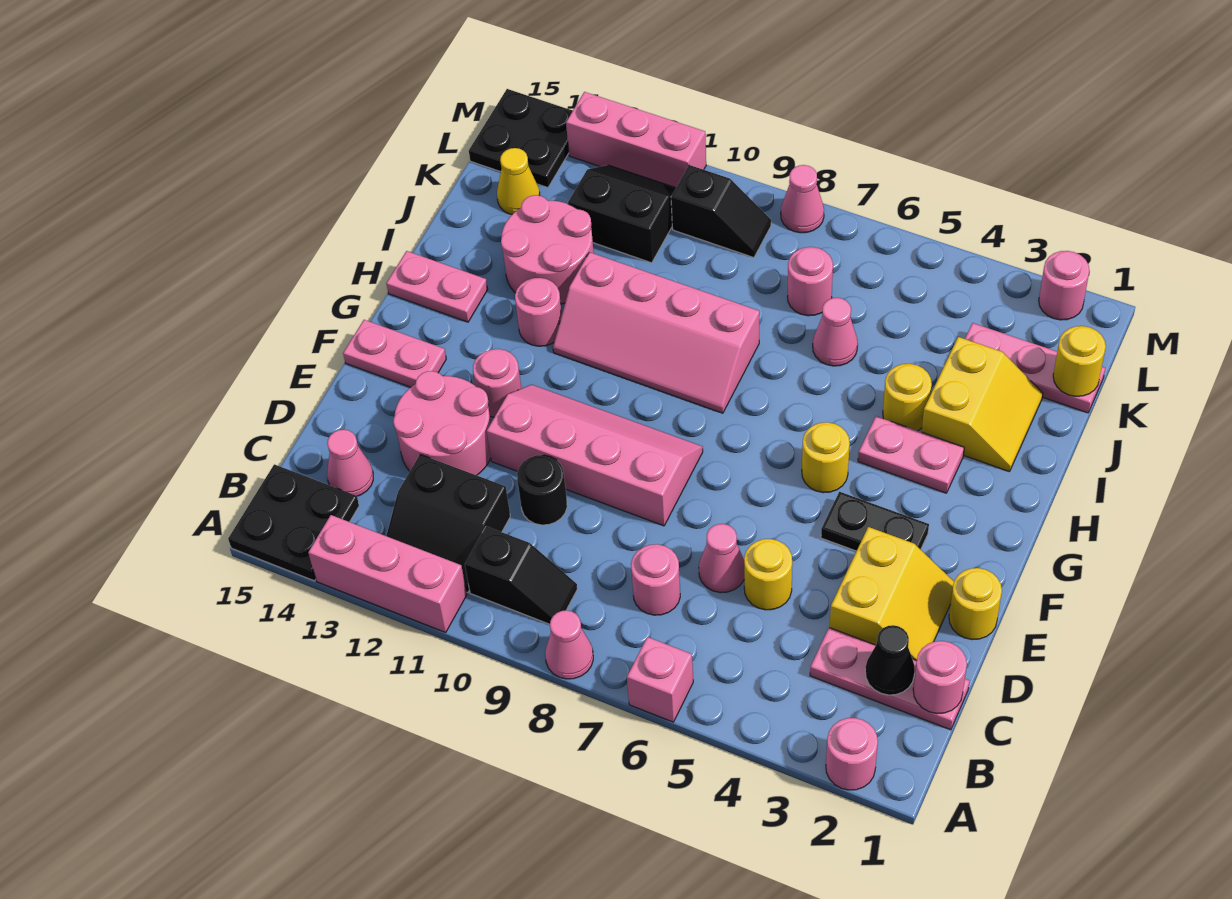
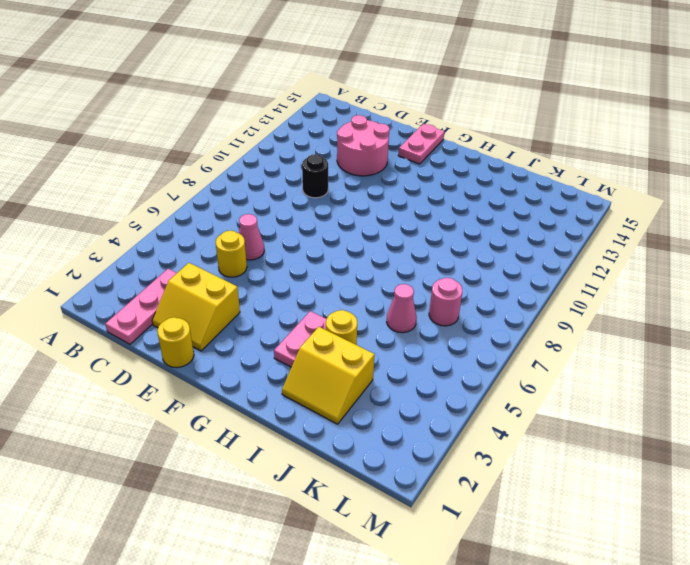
none -> pink 1x1 round brick [826,718,878,790]
none -> pink 1x1 brick [627,637,693,722]
none -> pink 1x1 cone [545,610,593,679]
none -> pink 1x3 brick [308,515,467,632]

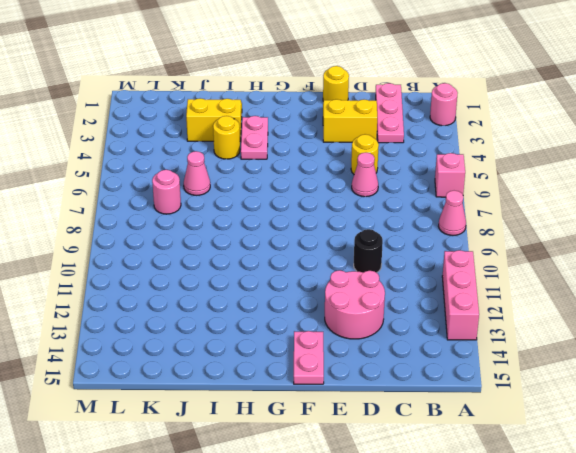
none -> black 2x2 plate [228,464,359,581]
none -> black 1x2 slope [465,526,577,624]
none -> black 2x2 slope [386,454,510,592]
none -> pink 1x1 round brick [631,544,680,615]

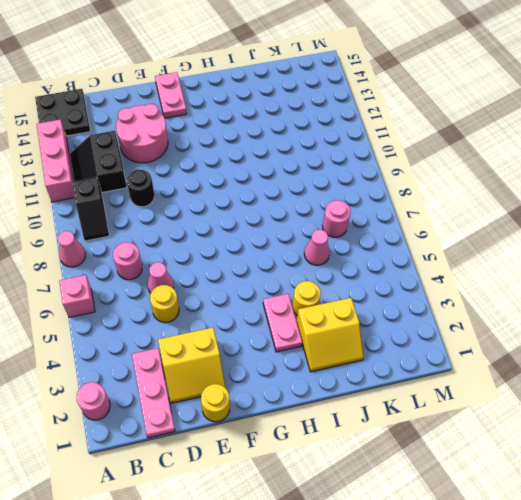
none -> pink 1x1 cone [327,430,373,496]
none -> pink 2x4 slope [487,385,703,526]
none -> black 1x2 plate [821,492,929,551]
none -> pink 1x1 round brick [473,349,521,417]

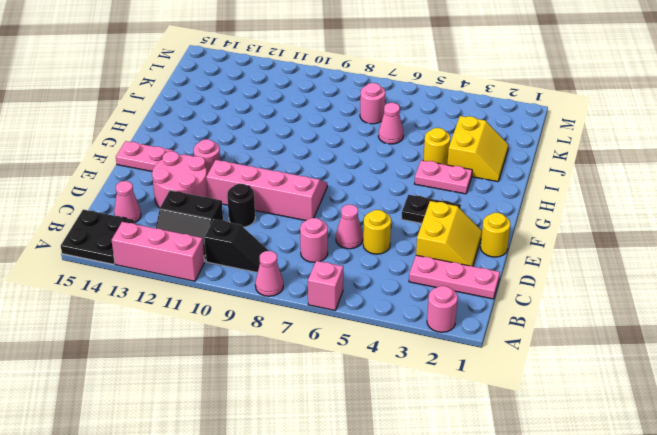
none -> yellow 1x1 round brick [802,422,850,493]
none -> pink 2x4 slope [553,252,760,413]
none -> pink 1x1 round brick [515,278,562,346]
none -> pink 1x2 plate [386,251,488,322]

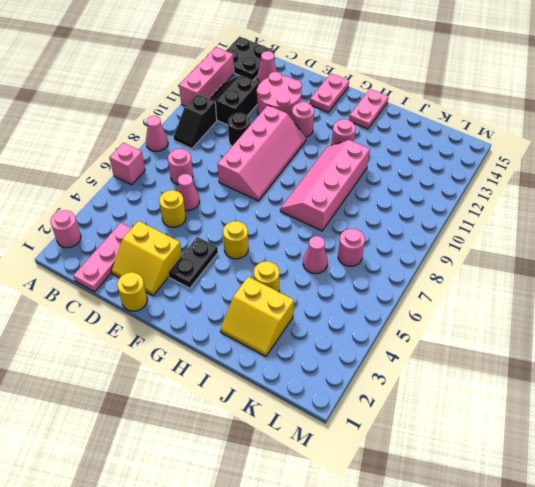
none -> pink 1x2 plate [858,416,964,493]
none -> pink 2x2 round brick [501,195,594,304]
none -> pink 1x3 plate [965,323,1105,413]
none -> black 2x2 slope [568,165,676,263]

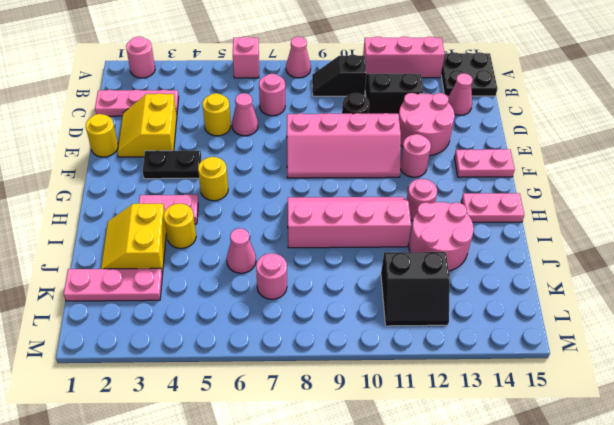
none -> yellow 1x1 cone [497,148,540,214]
none -> black 1x2 slope [671,165,771,258]
none -> black 2x2 plate [469,89,573,188]
none -> pink 1x1 round brick [1039,251,1090,320]

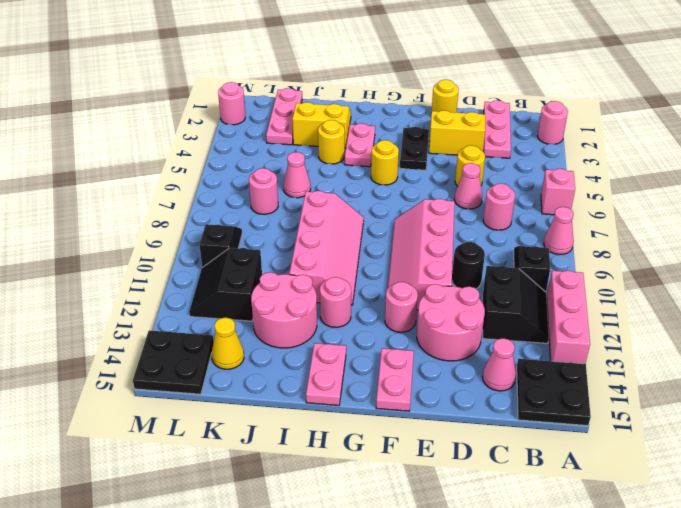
none -> pink 1x1 cone [781,165,824,233]
none -> pink 1x3 brick [566,92,706,188]
none -> pink 1x1 round brick [913,641,967,714]
none -> black 1x1 cone [865,625,915,695]

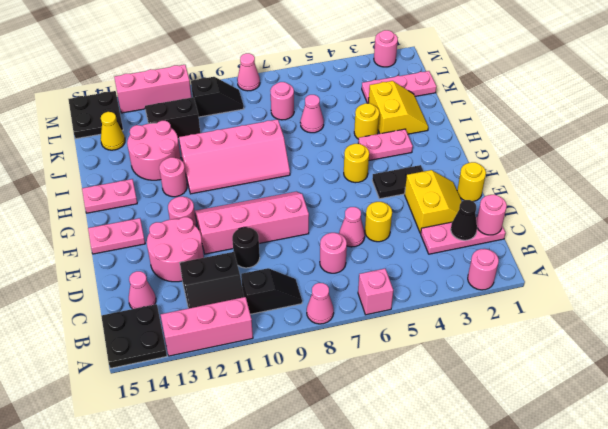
none -> yellow 1x1 round brick [1053,326,1106,396]

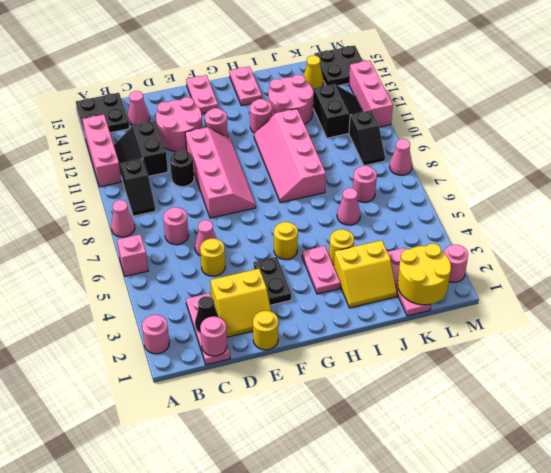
yellow 2x2 round brick [398,244,451,305] -> yellow 1x1 round brick [1053,326,1106,396]

